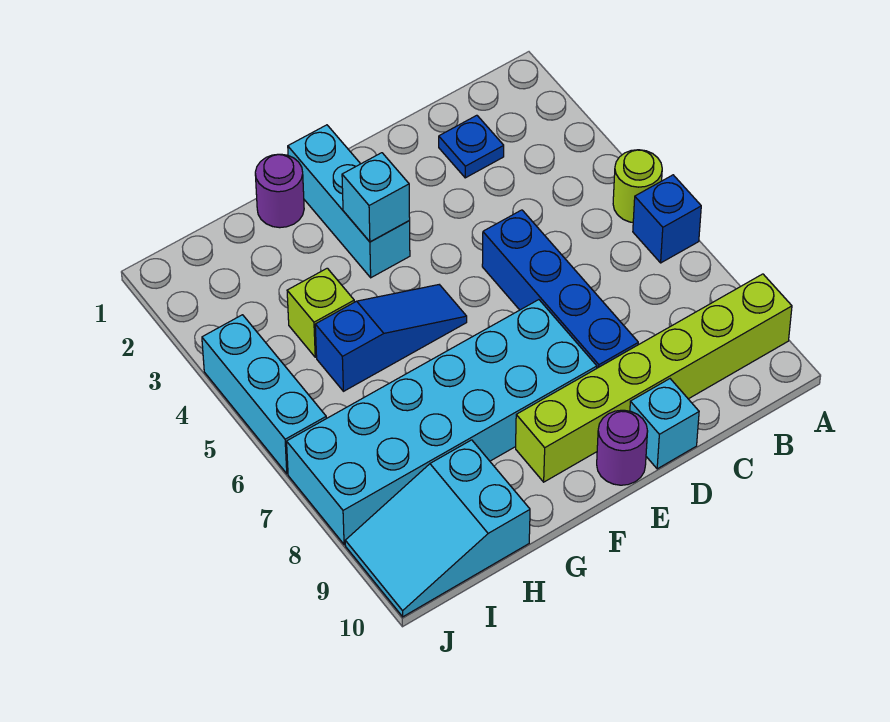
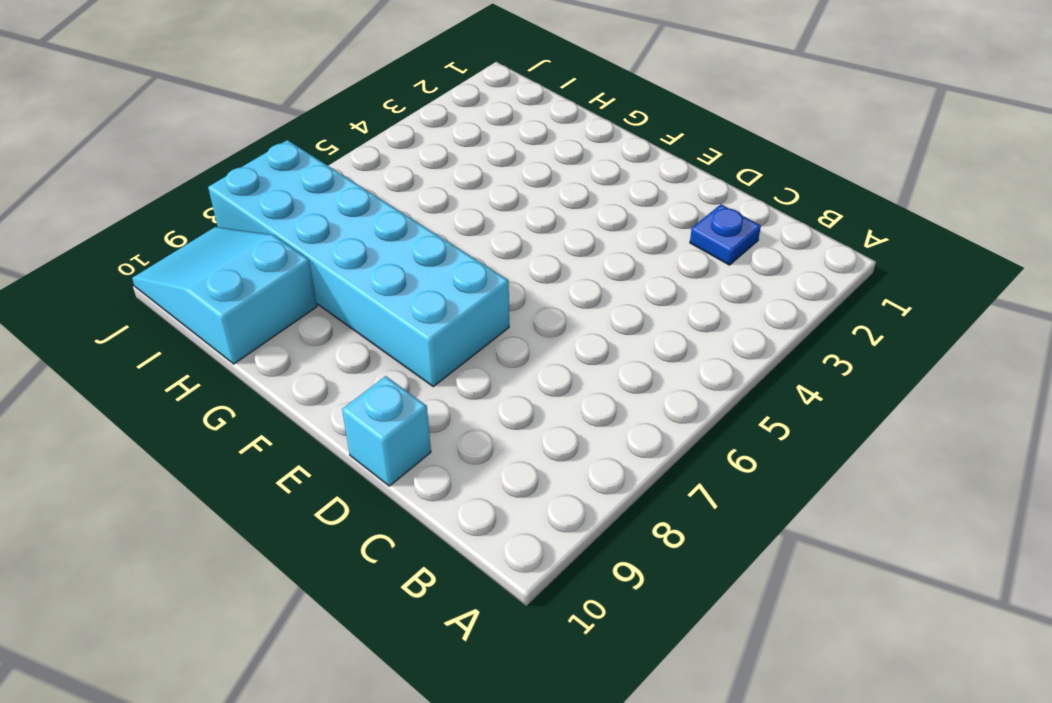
none -> lime 1x1 round brick [613,150,662,222]
none -> blue 1x1 brick [633,175,701,263]
none -> lime 1x6 brick [516,274,792,482]

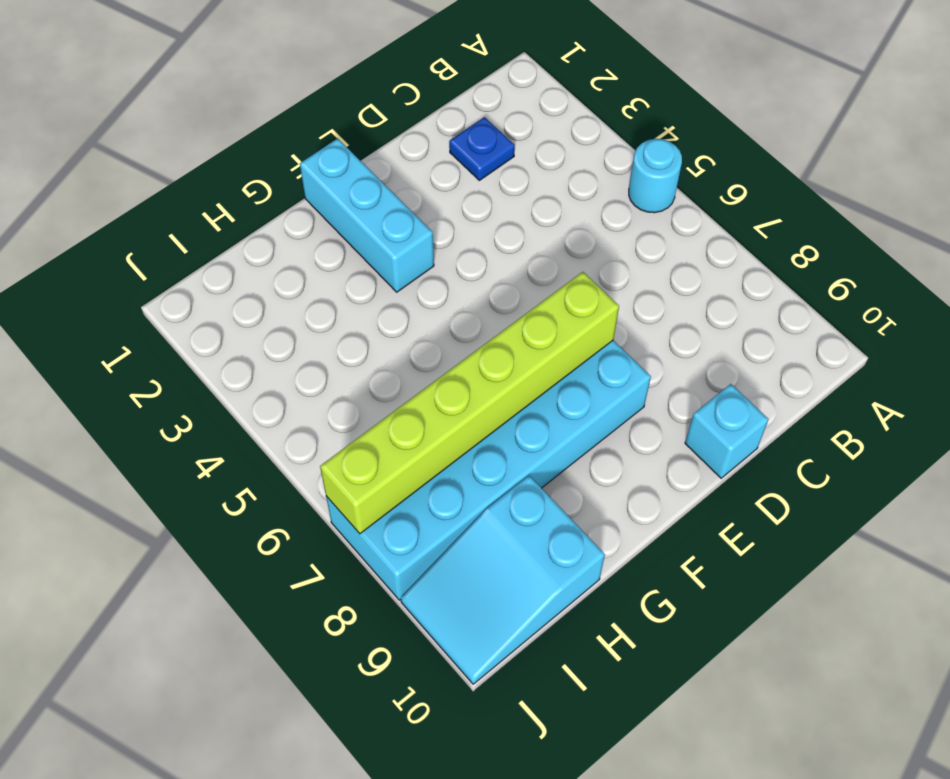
cyan 1x1 round brick [629,139,682,213] -> lime 1x1 round brick [613,150,662,222]
lime 1x6 brick [320,272,619,534] -> lime 1x6 brick moved to [516,274,792,482]
none -> blue 1x1 brick [633,175,701,263]
none -> blue 1x4 brick [482,210,638,368]
none -> purple 1x1 round brick [597,410,648,485]

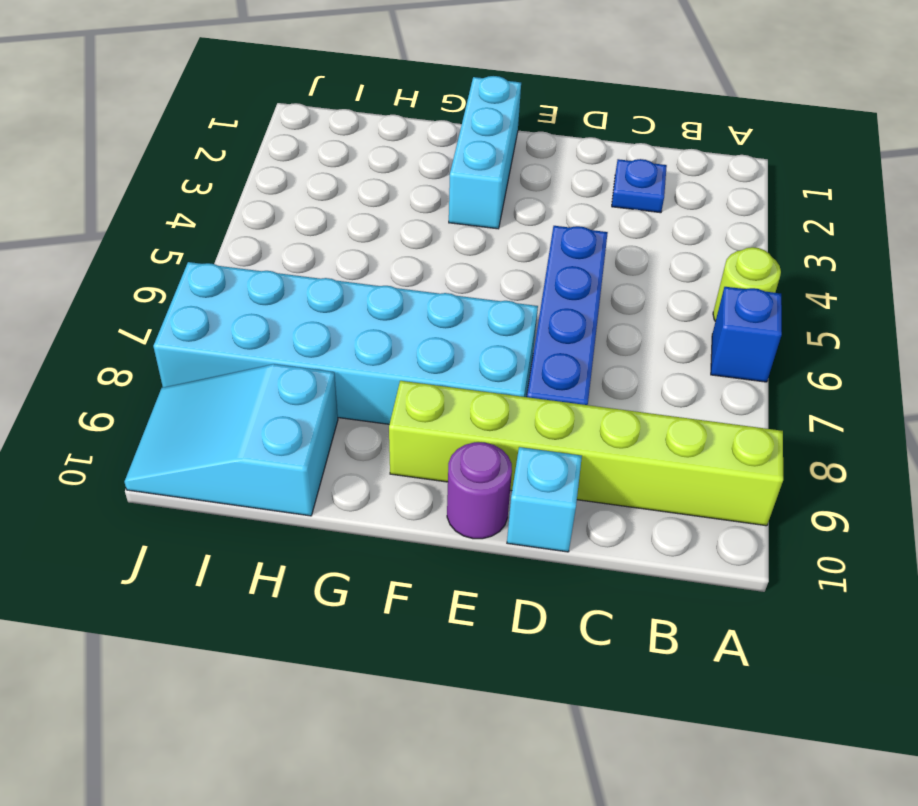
none -> blue 1x3 slope [315,285,467,391]
none -> purple 1x1 round brick [255,154,304,228]
none -> lime 1x1 brick [287,268,354,357]

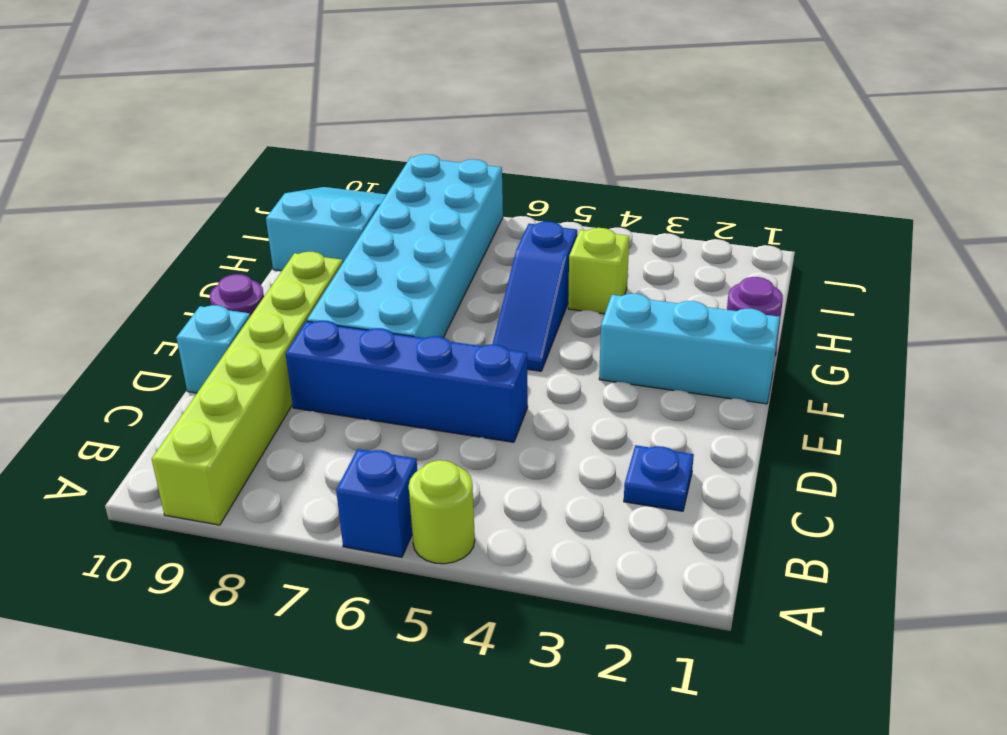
none -> cyan 1x3 brick [202,315,326,474]
none -> cyan 1x1 brick [342,153,410,242]

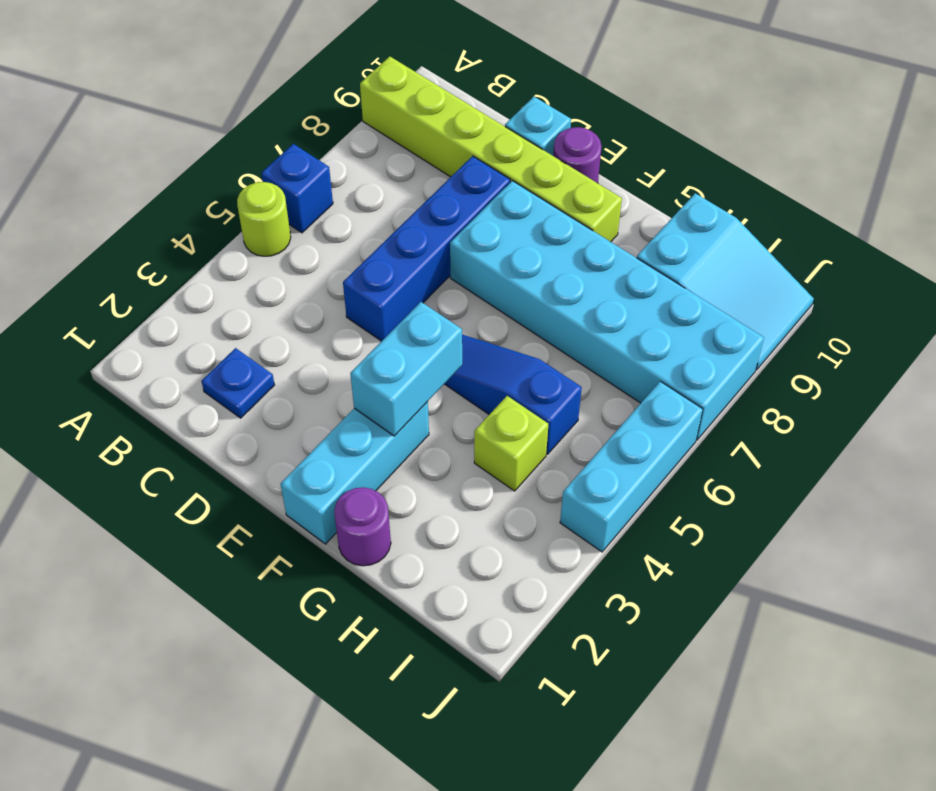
cyan 1x2 brick [350,302,462,436] -> cyan 1x1 brick [342,153,410,242]

